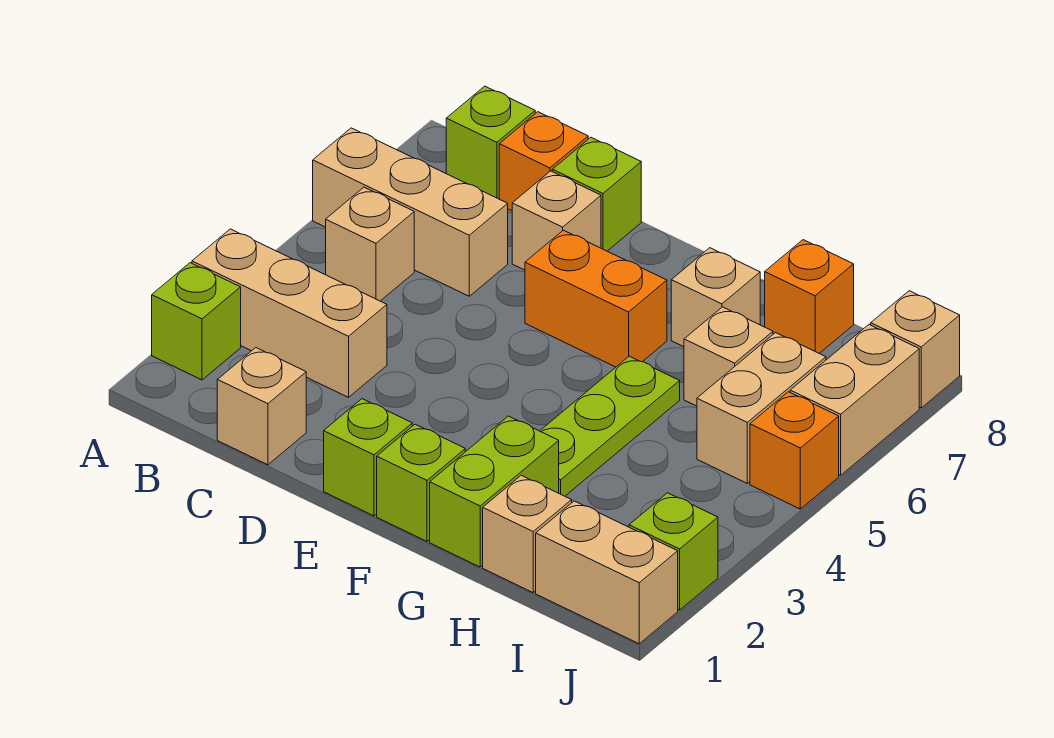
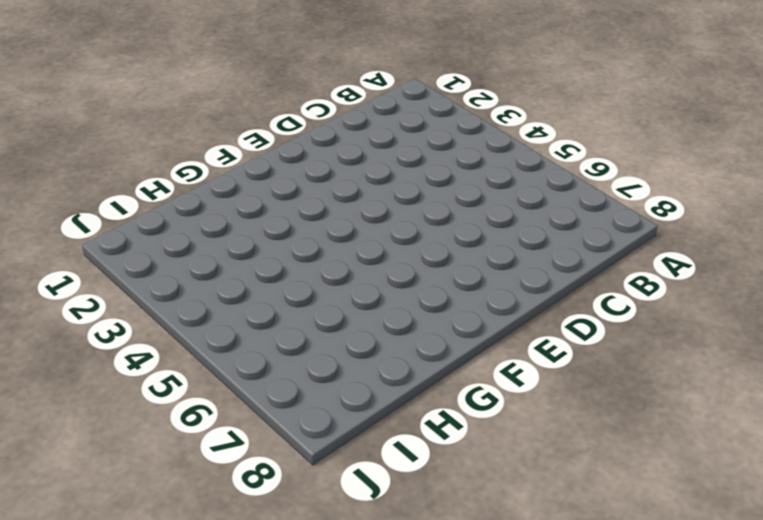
none -> lime 1x1 brick [152,263,241,380]
none -> tan 1x3 brick [192,229,387,397]
none -> tan 1x3 brick [313,128,508,296]

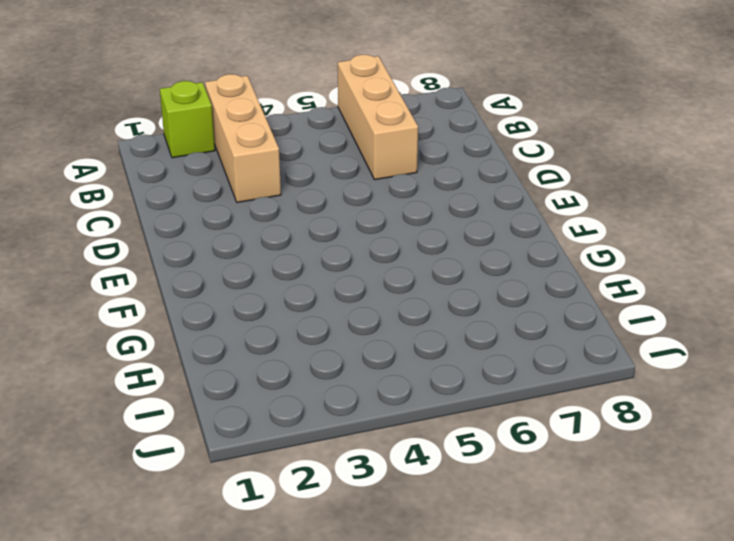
none -> tan 1x1 brick [326,187,414,301]
none -> lime 1x1 brick [446,86,535,199]
none -> tan 1x1 brick [217,348,306,465]

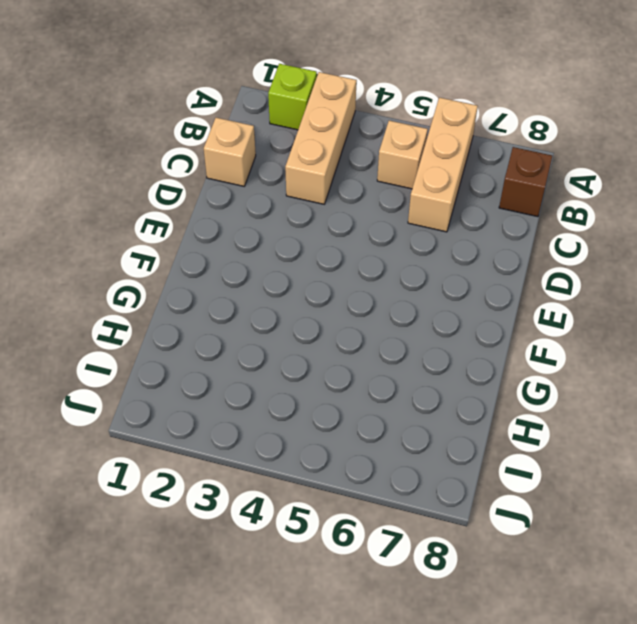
brown 1x1 brick [499,147,552,217] -> lime 1x1 brick [446,86,535,199]
none -> orange 1x1 brick [499,112,588,211]
none -> tan 1x1 brick [512,171,601,270]
none -> lime 1x1 brick [552,137,641,251]

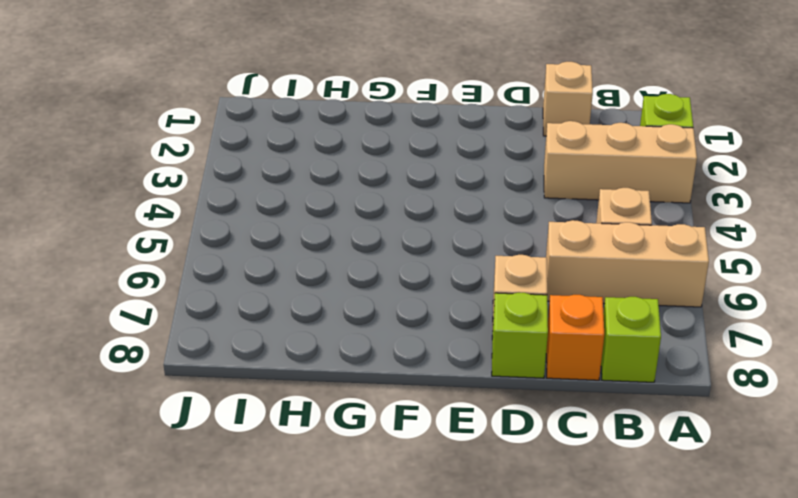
none -> lime 1x1 brick [324,399,412,516]
none -> orange 1x2 brick [525,230,667,367]
none -> lime 1x1 brick [377,424,465,541]

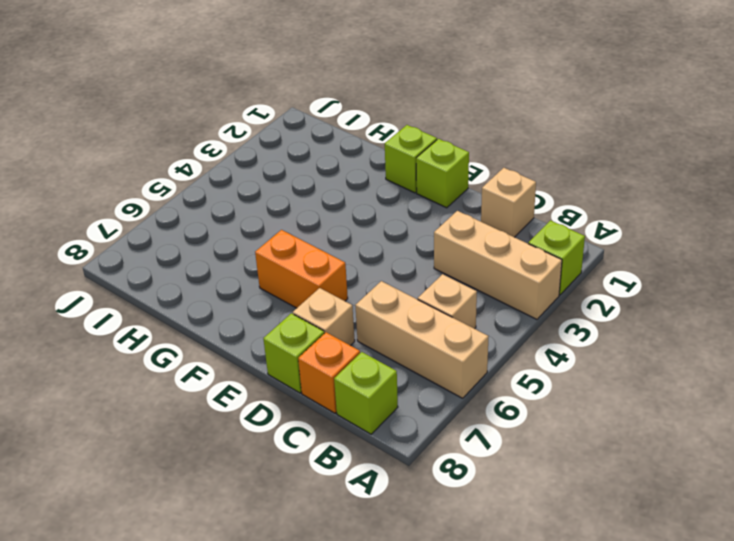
none -> lime 1x2 brick [430,416,559,567]
none -> lime 1x3 plate [540,356,680,496]
none -> tan 1x1 brick [671,248,760,347]

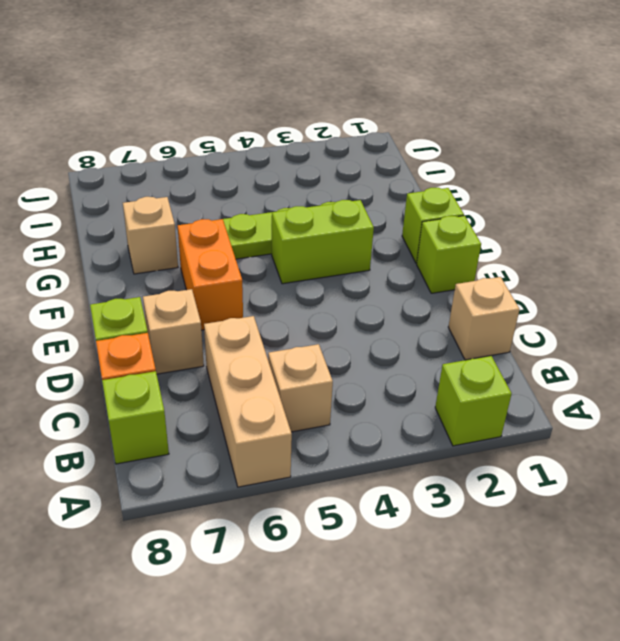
lime 1x2 brick [272,200,374,284] -> lime 1x2 brick moved to [430,416,559,567]
none -> tan 1x3 brick [192,229,387,397]
none -> tan 1x1 brick [483,475,572,592]
none -> tan 1x1 brick [684,307,773,406]

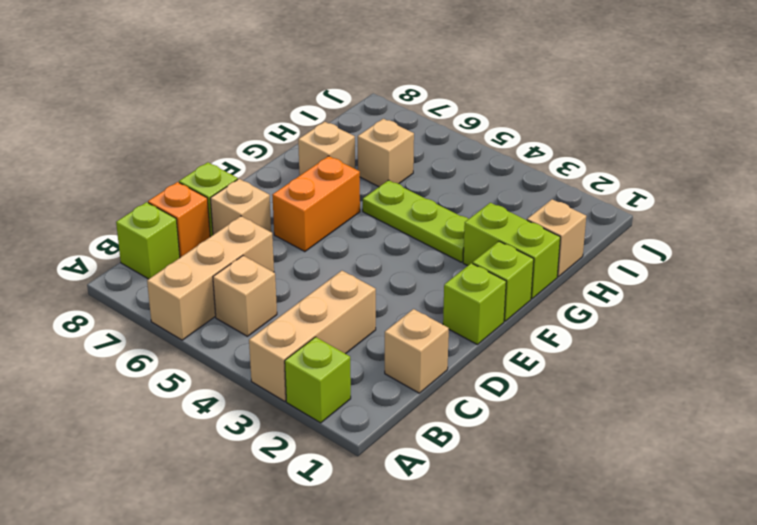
none -> orange 1x1 brick [765,240,854,353]
none -> tan 1x2 brick [536,501,678,644]
none -> tan 1x2 brick [697,333,826,483]

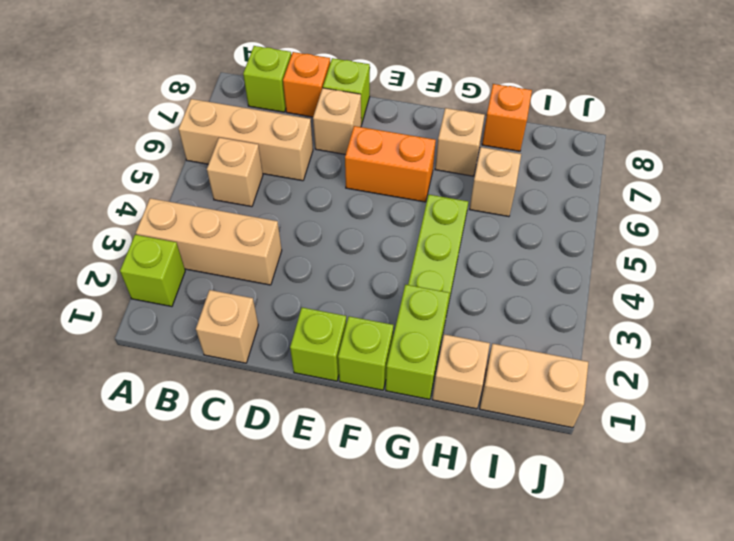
none -> tan 1x2 brick [697,333,826,483]
none -> lime 1x1 brick [629,493,718,610]
none -> orange 1x1 brick [750,392,839,509]

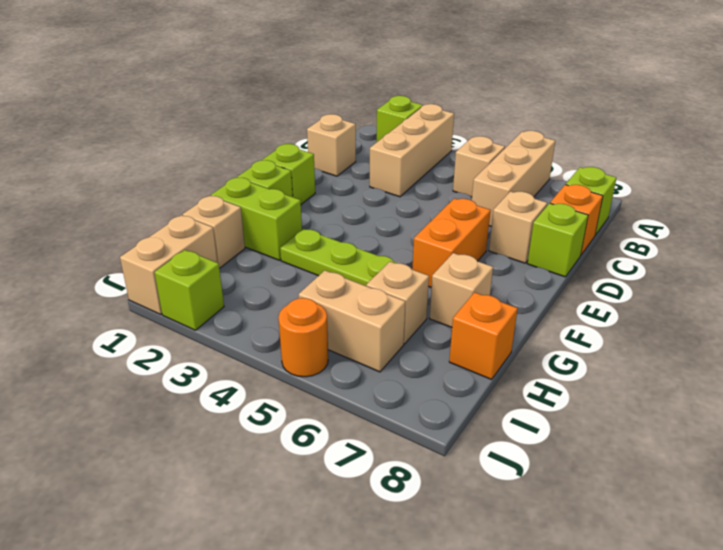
orange 1x1 round brick [278,298,328,377] -> orange 1x1 brick [750,392,839,509]
none -> tan 1x2 brick [790,325,919,475]
none -> tan 1x1 brick [871,291,960,408]

